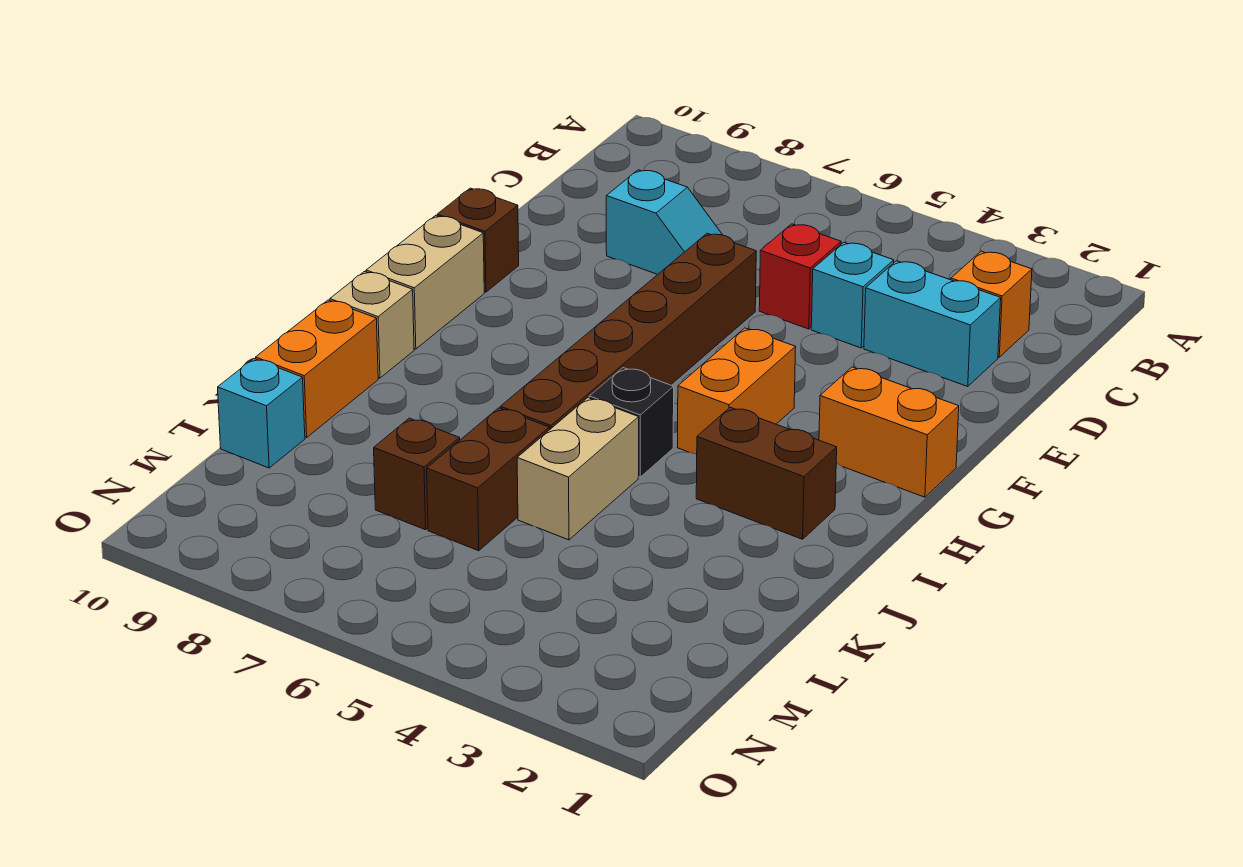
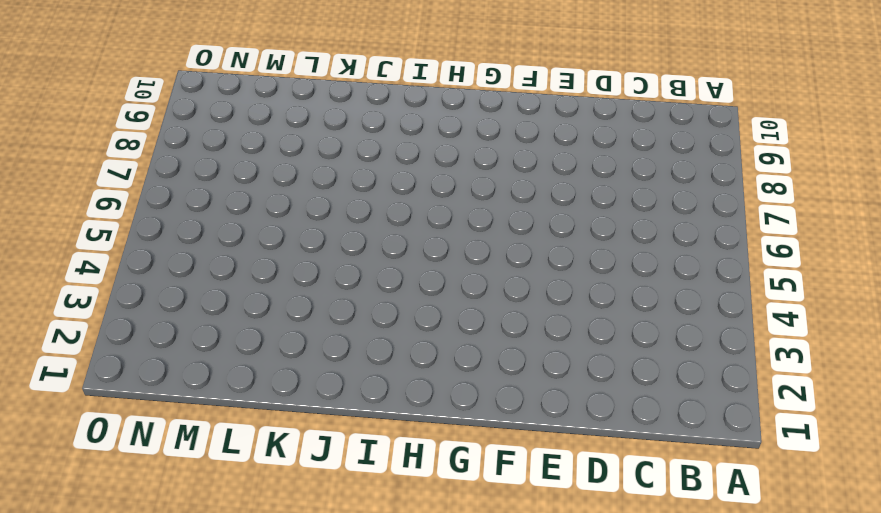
none -> orange 1x1 brick [951,251,1032,357]
none -> cyan 1x2 brick [864,261,1001,386]
none -> cyan 1x1 brick [811,242,894,348]

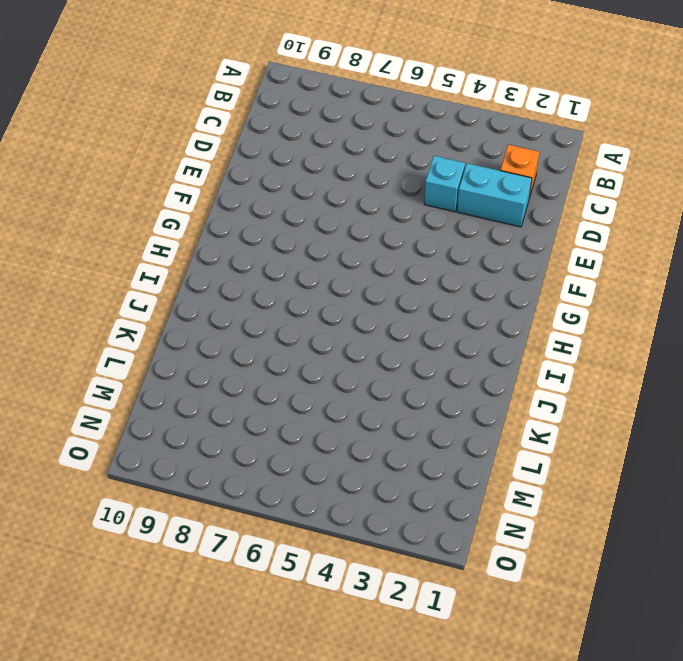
none -> red 1x1 brick [759,224,841,329]
none -> cyan 1x2 slope [606,170,722,274]
none -> brown 1x6 brick [500,233,756,430]

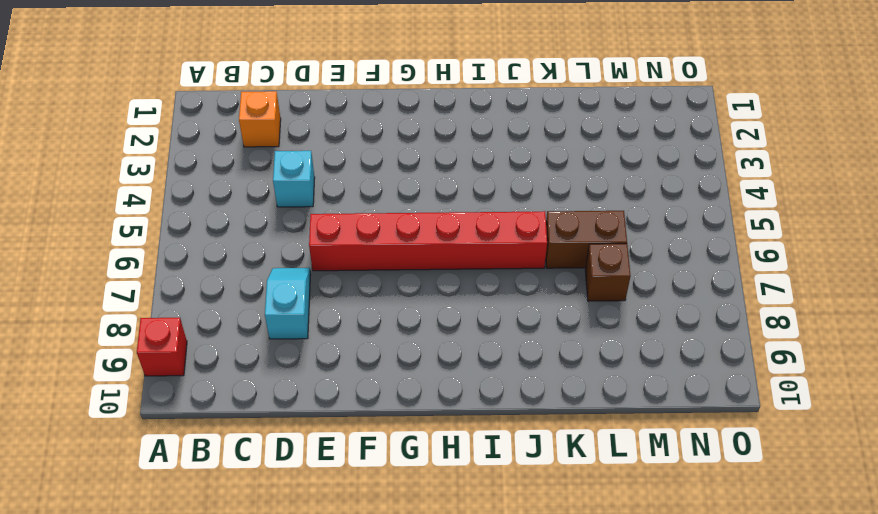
red 1x1 brick [137,318,187,376] -> red 1x1 brick moved to [759,224,841,329]
red 1x6 brick [309,211,547,271] -> brown 1x6 brick [500,233,756,430]
none -> cyan 1x2 brick [864,261,1001,386]
none -> brown 1x1 brick [437,188,519,292]
none -> orange 1x2 brick [819,367,959,497]

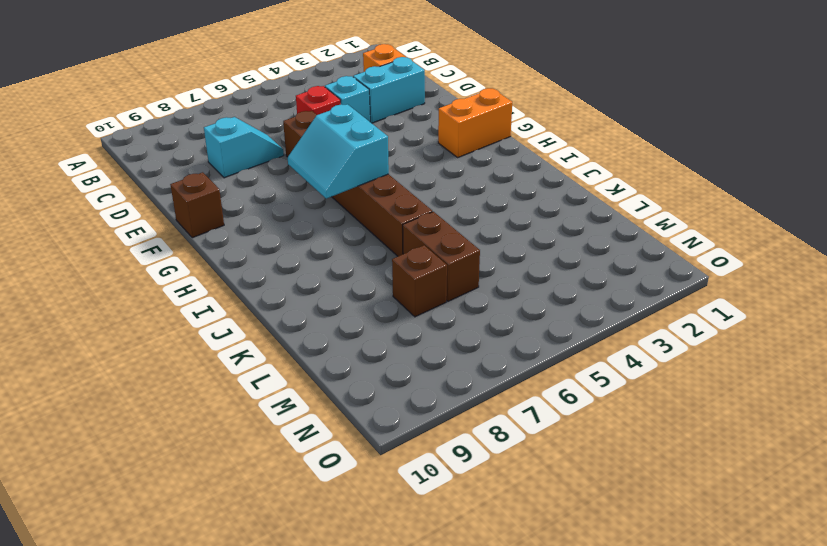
cyan 2x2 slope [288,104,389,199] -> none
none -> orange 1x2 brick [677,328,796,455]
none -> tan 1x2 brick [366,216,484,349]
none -> brown 1x2 brick [696,407,837,539]

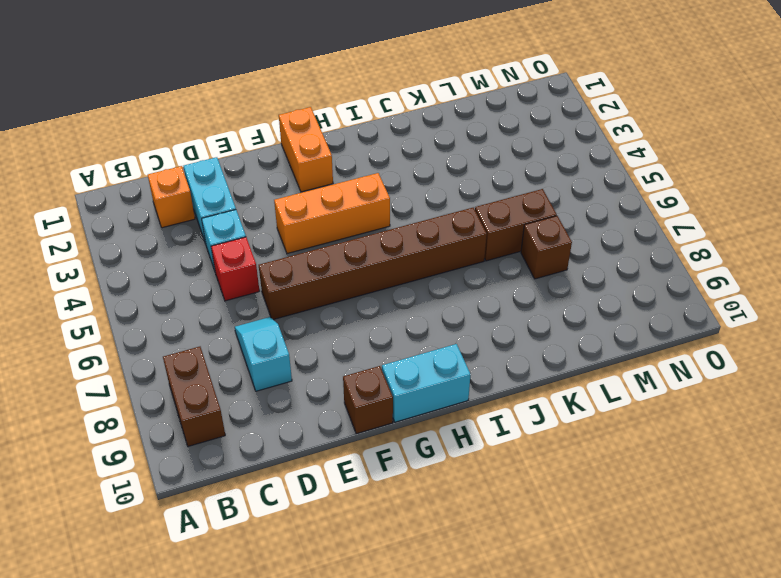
brown 1x2 brick [163,347,225,446] -> brown 1x2 brick moved to [696,407,837,539]
orange 1x3 brick [274,173,390,254] -> orange 1x2 brick [677,328,796,455]
cyan 1x2 brick [382,344,471,422] -> tan 1x2 brick [366,216,484,349]
none -> black 1x1 brick [589,368,674,477]
none -> tan 1x1 brick [330,272,414,378]
none -> tan 1x2 brick [517,398,639,540]

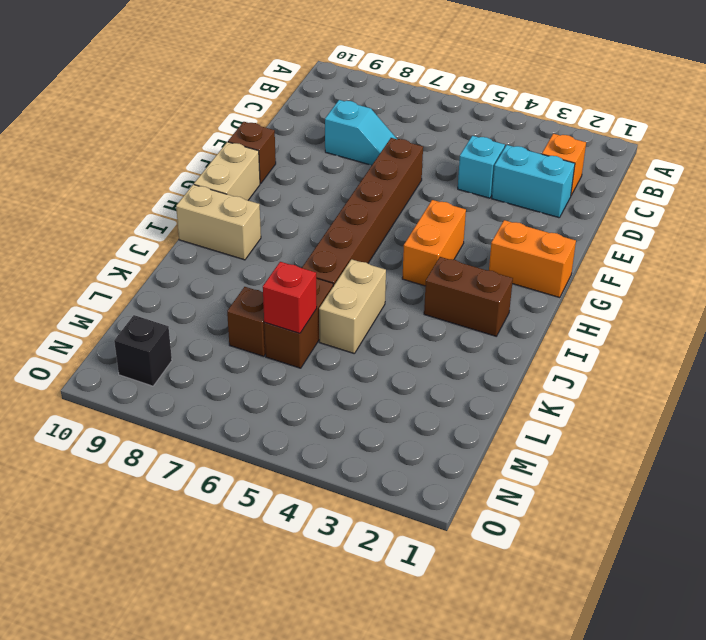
tan 1x2 brick [176,185,261,260] -> tan 1x1 brick [330,272,414,378]
red 1x1 brick [263,262,317,333] -> red 1x1 brick moved to [759,224,841,329]
black 1x1 brick [114,315,172,386] -> black 1x1 brick moved to [589,368,674,477]
none -> orange 1x2 brick [256,300,378,438]
none -> cyan 1x1 brick [218,359,305,468]

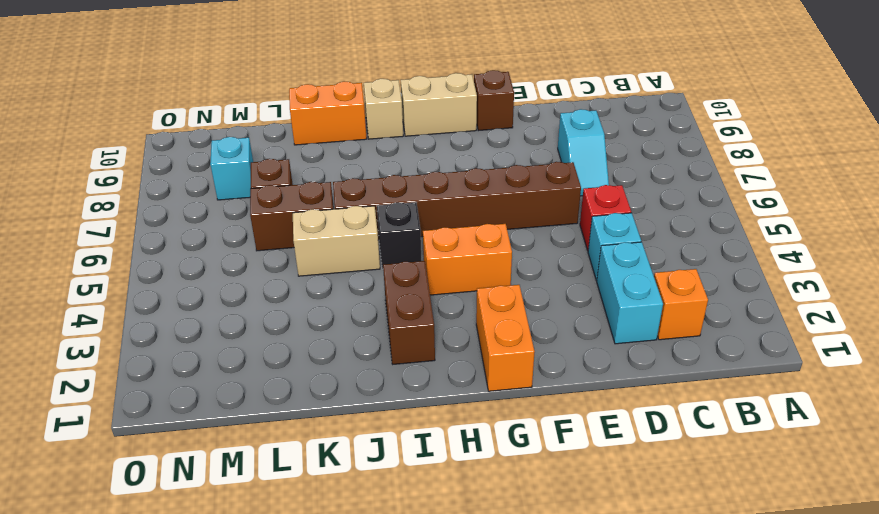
cyan 1x1 brick [210,137,253,200] -> cyan 1x1 brick moved to [218,359,305,468]

